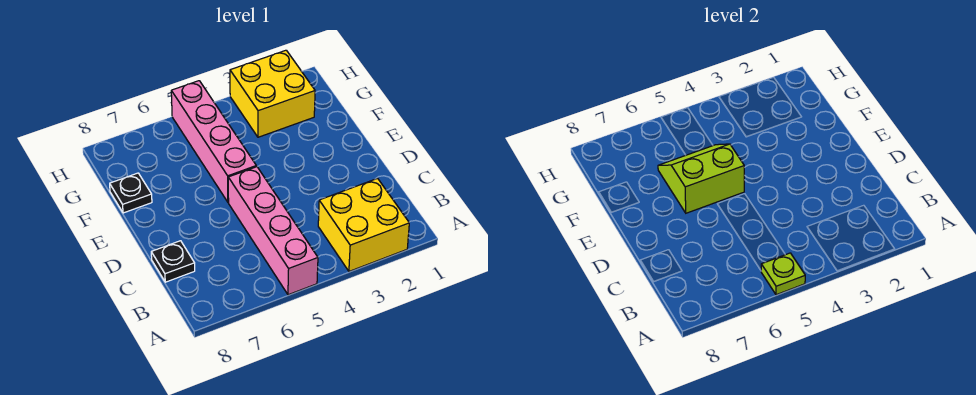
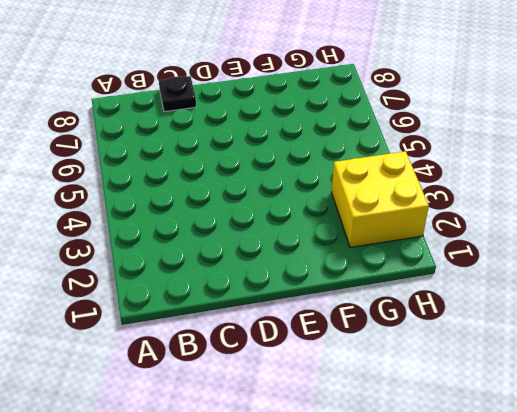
none -> yellow 2x2 brick [318,178,409,271]
none -> pink 1x4 brick [228,167,318,295]

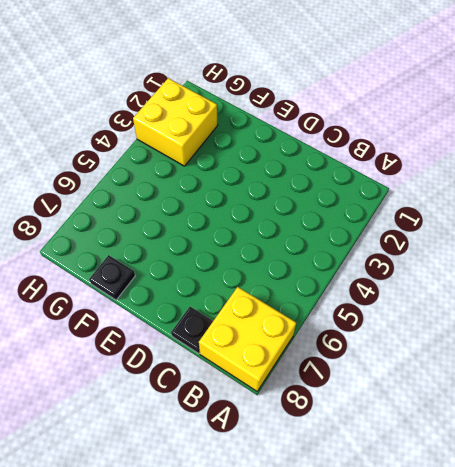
yellow 2x2 brick [199,287,296,391] -> yellow 2x2 brick moved to [318,178,409,271]
none -> pink 1x4 brick [228,167,318,295]
none -> pink 1x4 brick [171,81,256,202]

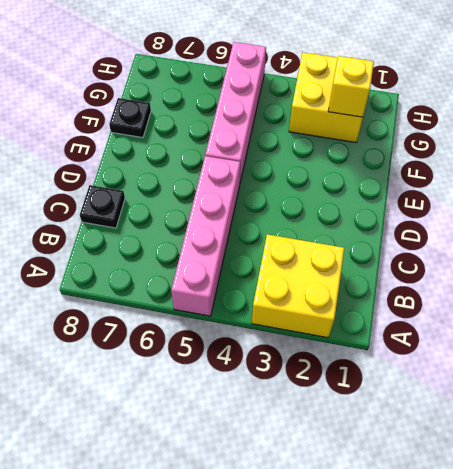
yellow 1x1 brick [328,56,374,117] -> none
none -> lime 1x1 plate [761,253,805,295]
none -> lime 2x2 slope [658,144,744,213]

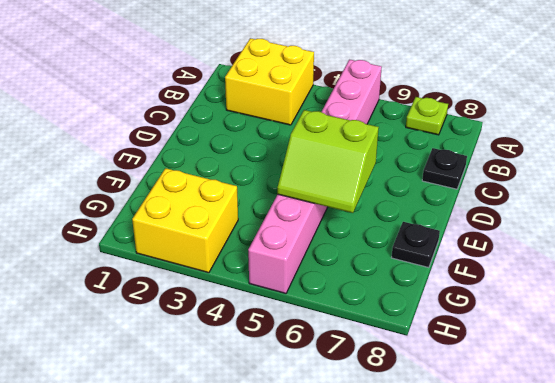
lime 1x1 plate [406,97,448,135] -> lime 1x1 plate moved to [761,253,805,295]

